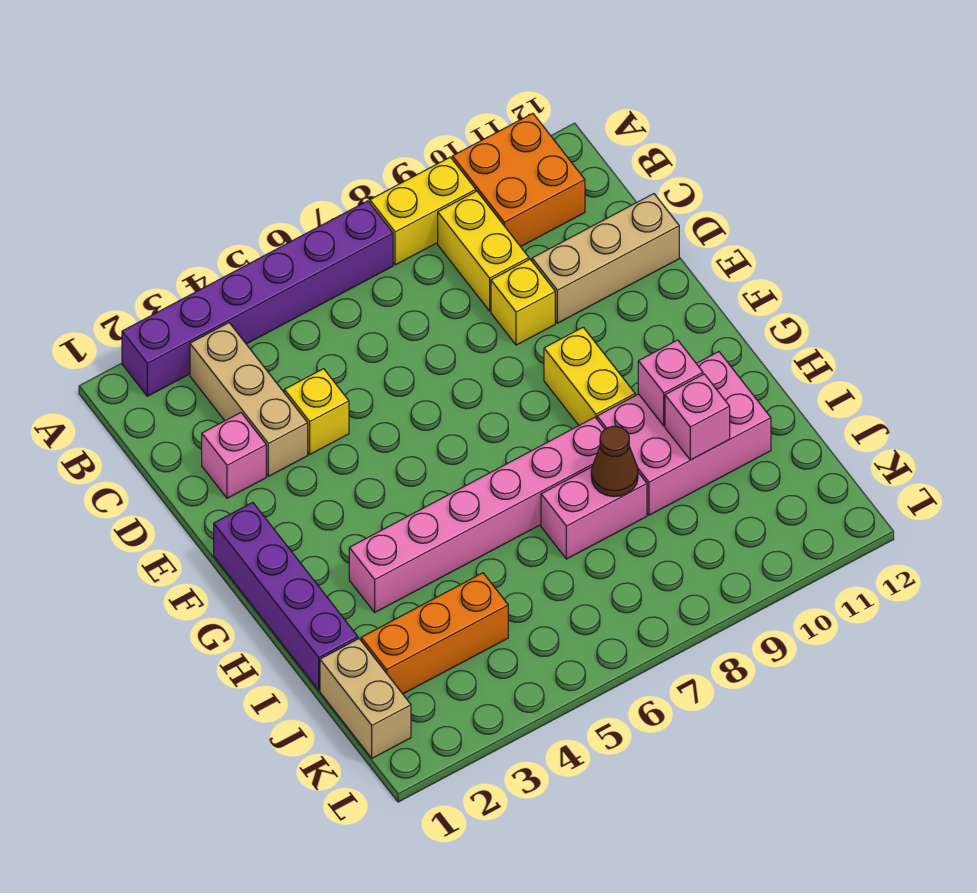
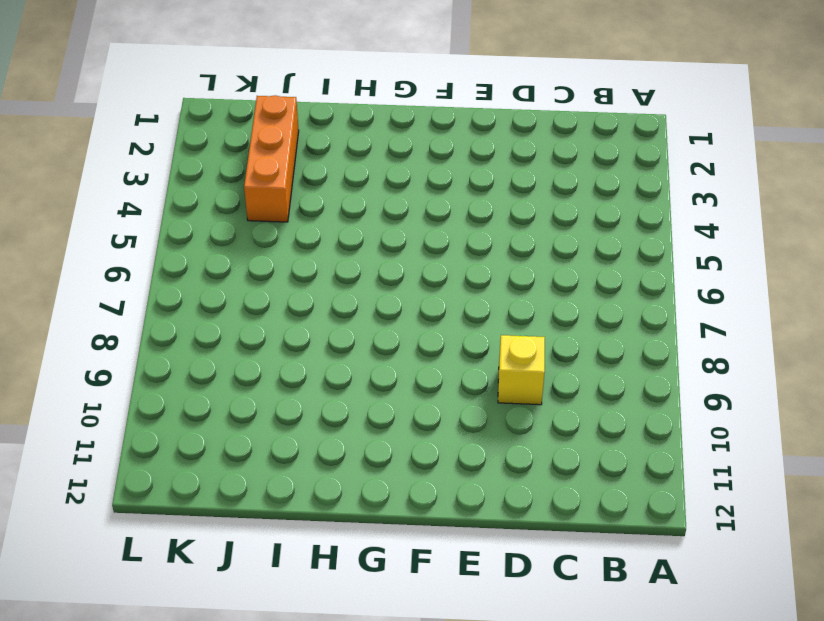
none -> purple 1x6 brick [122,201,393,396]
none -> yellow 1x2 brick [370,157,476,265]
none -> orange 2x2 brick [452,113,585,247]

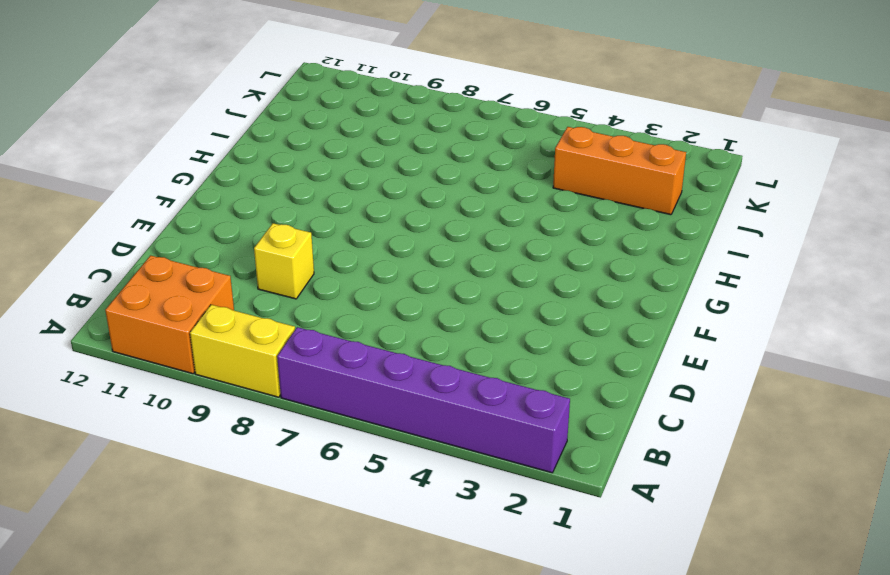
none -> tan 1x3 brick [190,323,308,476]
none -> yellow 1x2 brick [438,191,529,311]
none -> pink 1x1 brick [202,413,266,498]

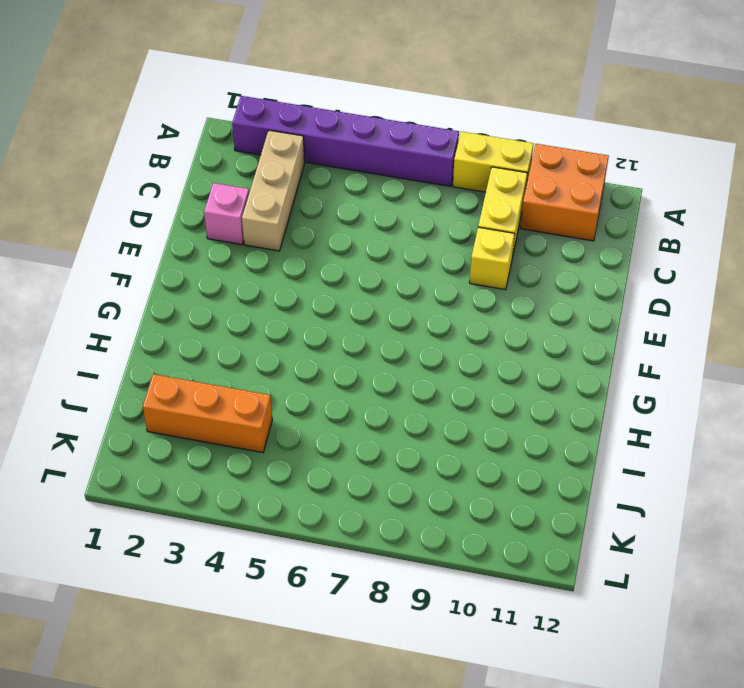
none -> yellow 1x1 brick [284,369,349,454]
none -> tan 1x3 brick [532,194,679,323]
none -> purple 1x4 brick [214,502,358,690]

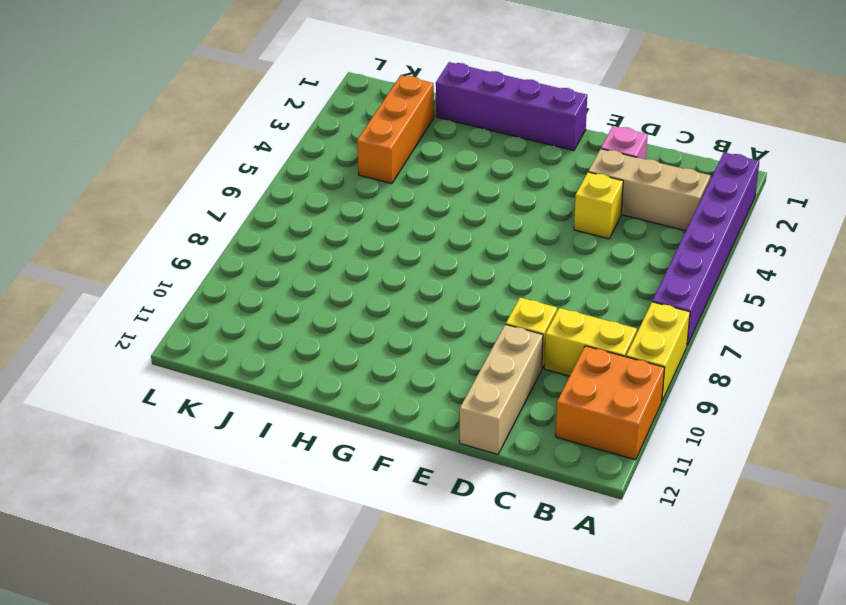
none -> yellow 1x2 brick [544,327,635,425]
none -> pink 1x6 brick [349,417,605,612]
none -> pink 2x3 brick [597,352,771,515]

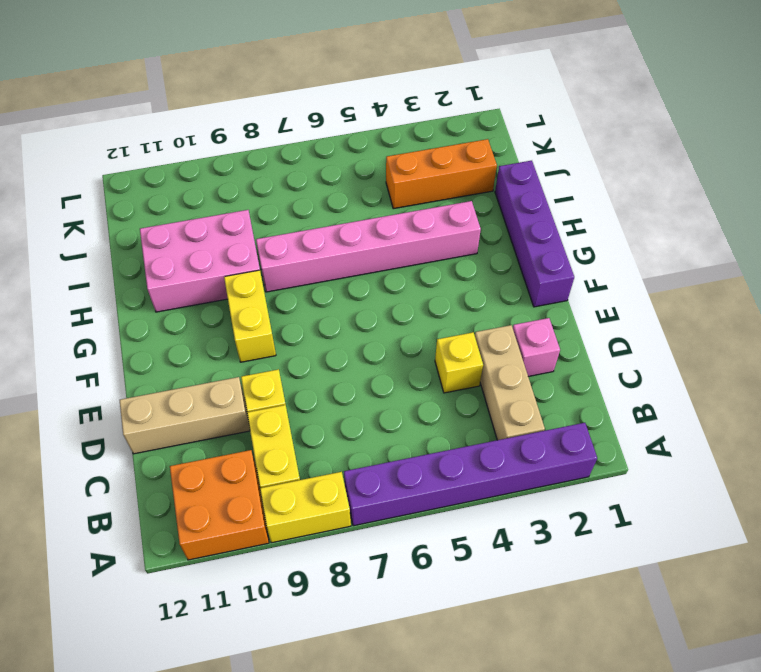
none -> pink 1x2 brick [541,467,647,559]
none -> tan 1x2 brick [320,639,411,758]
none -> pink 1x1 brick [638,340,703,426]

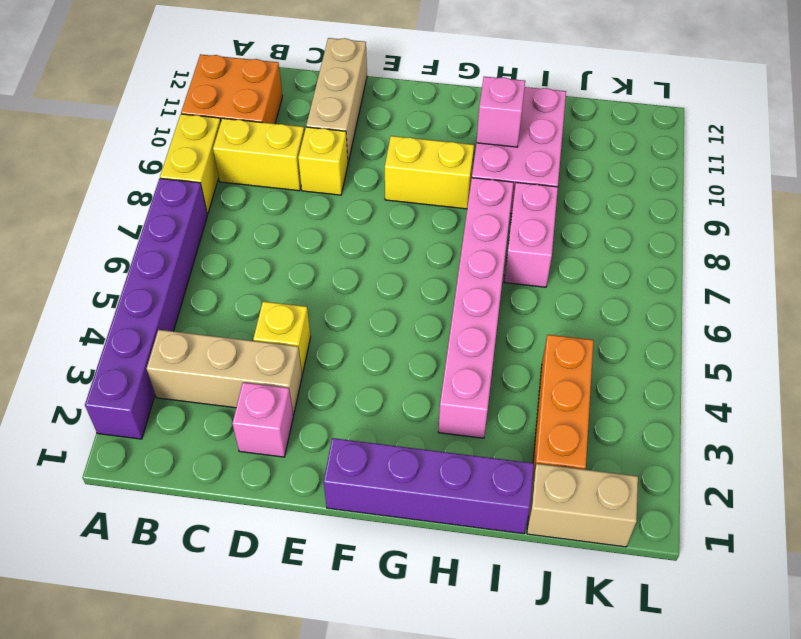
none -> brown 1x1 cone [591,426,638,497]
none -> pink 1x1 brick [665,374,730,460]

